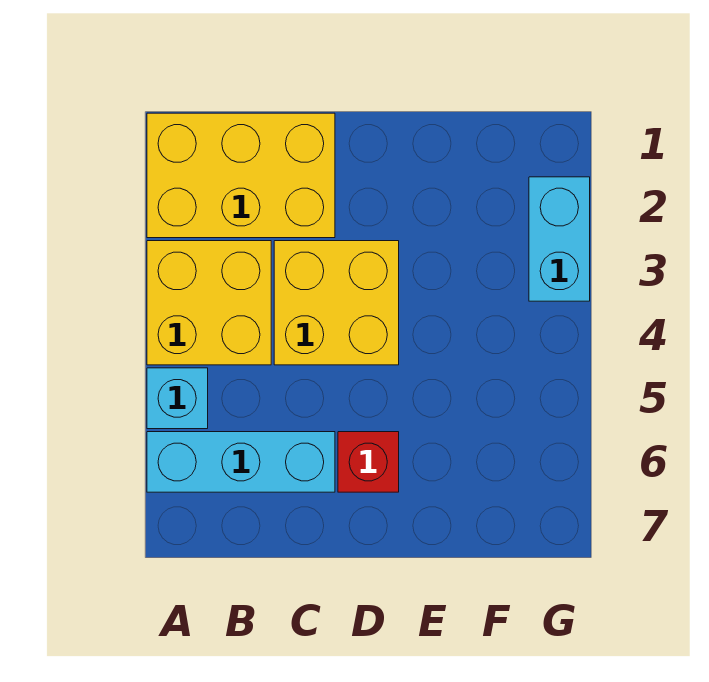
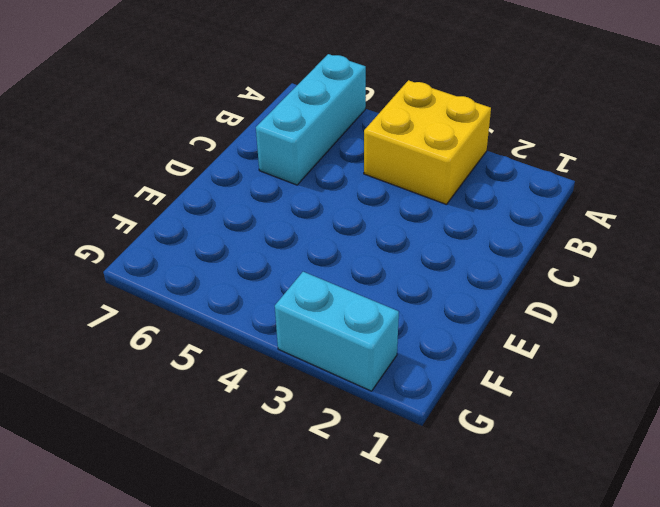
none -> yellow 2x3 brick [147,113,335,238]
none -> cyan 1x1 brick [147,368,208,429]

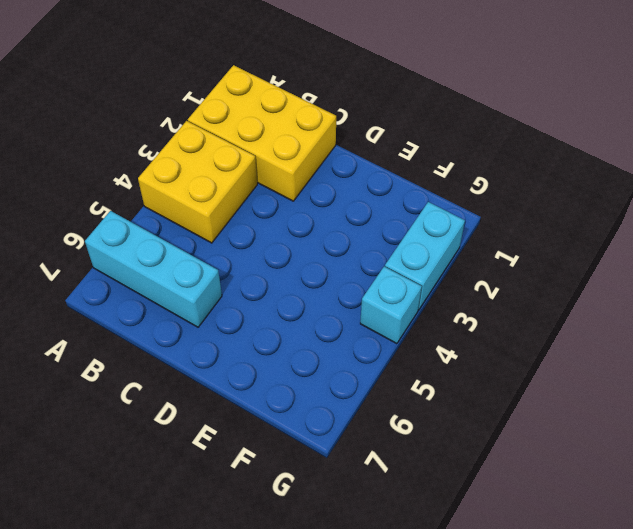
cyan 1x1 brick [360,266,422,344] -> cyan 1x1 brick moved to [147,368,208,429]
none -> yellow 2x2 brick [274,241,399,365]
none -> red 1x1 brick [338,432,399,492]

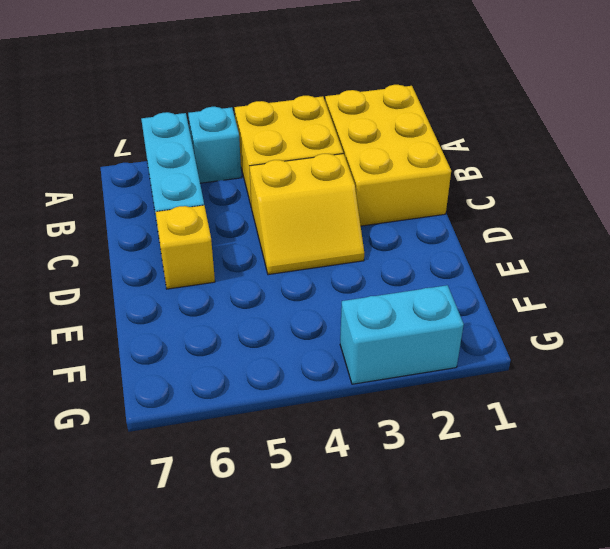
yellow 2x2 slope [250,154,364,275] -> yellow 2x2 brick [274,241,399,365]
yellow 1x1 brick [155,205,215,289] -> red 1x1 brick [338,432,399,492]

